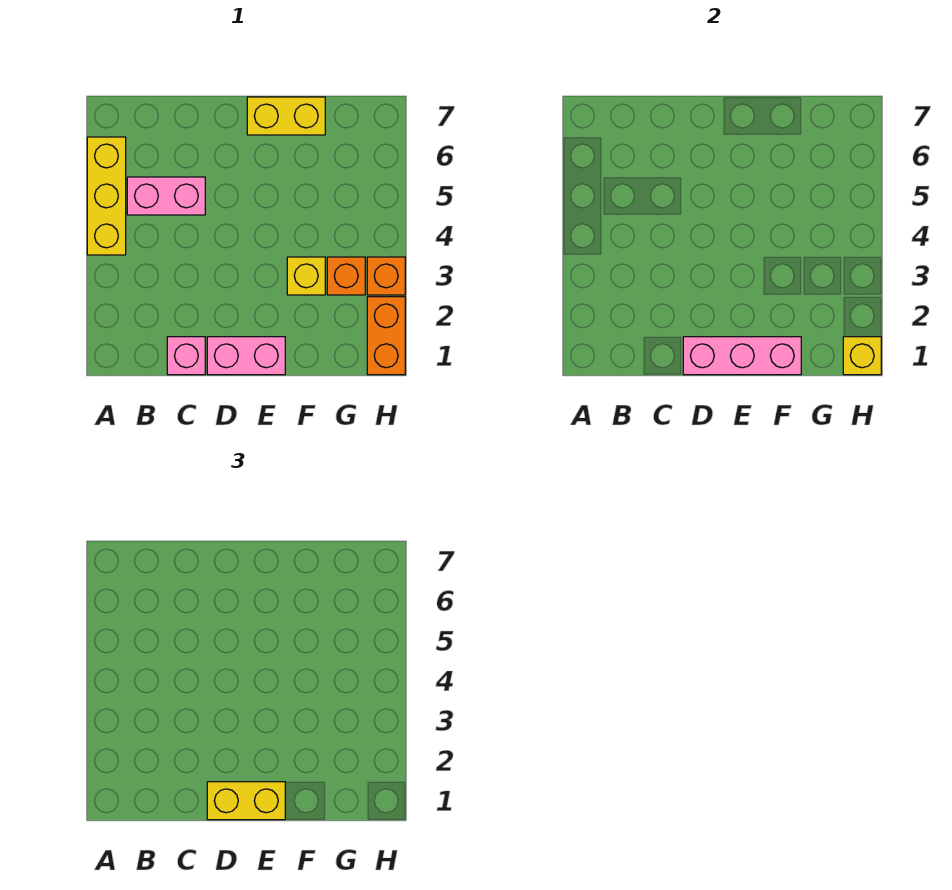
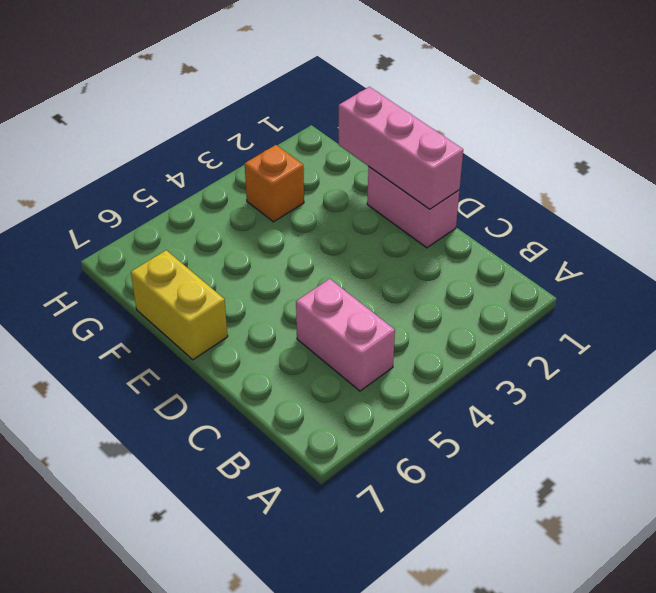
none -> yellow 1x3 brick [87,137,126,255]
none -> pink 1x1 brick [167,337,205,375]
none -> yellow 1x1 brick [287,257,325,295]

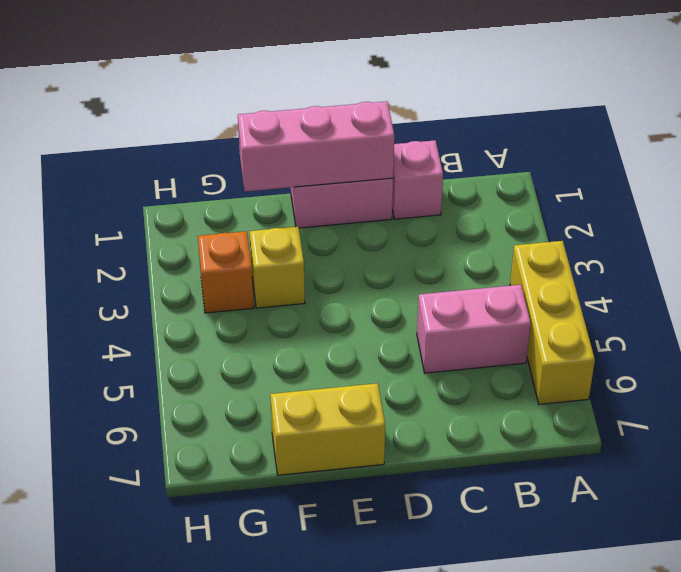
none -> orange 1x2 brick [367,297,405,375]
none -> orange 1x1 brick [367,257,405,295]
none -> yellow 1x1 brick [843,337,881,375]

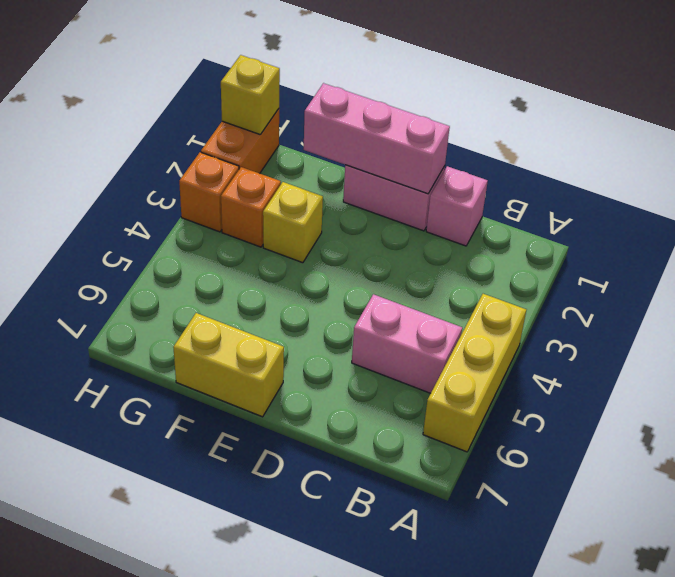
none -> yellow 1x2 brick [207,782,285,820]

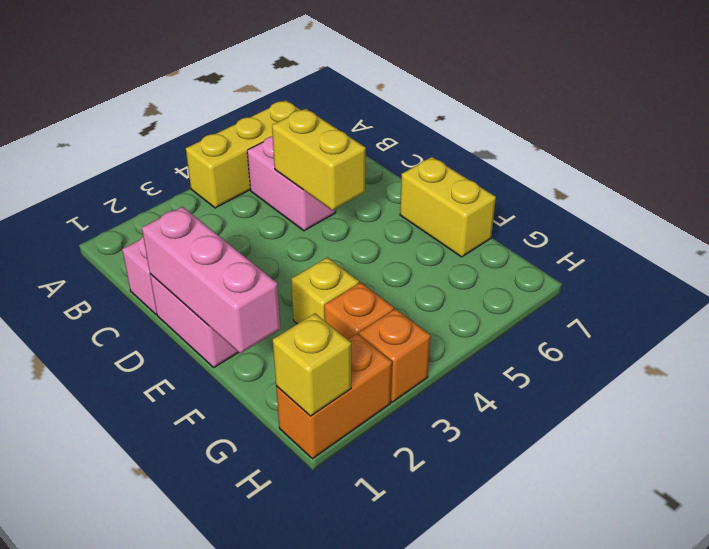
yellow 1x2 brick [272,109,366,210] -> yellow 1x2 brick moved to [207,782,285,820]

